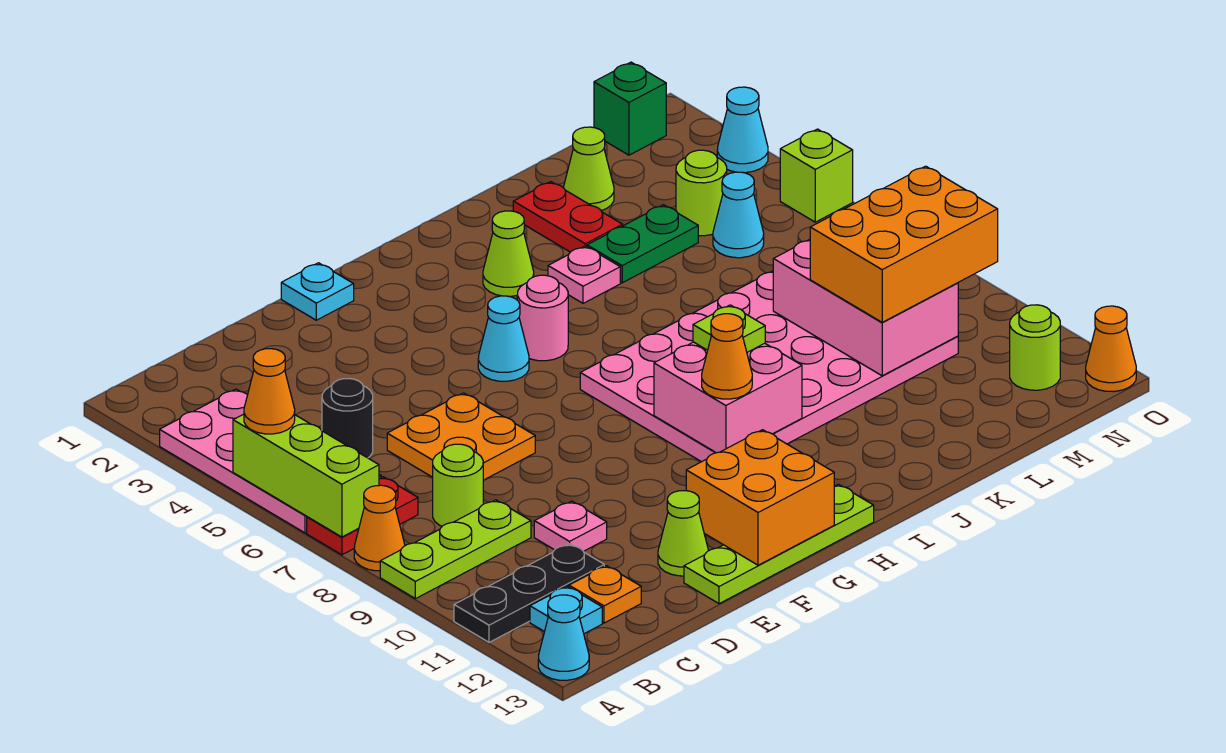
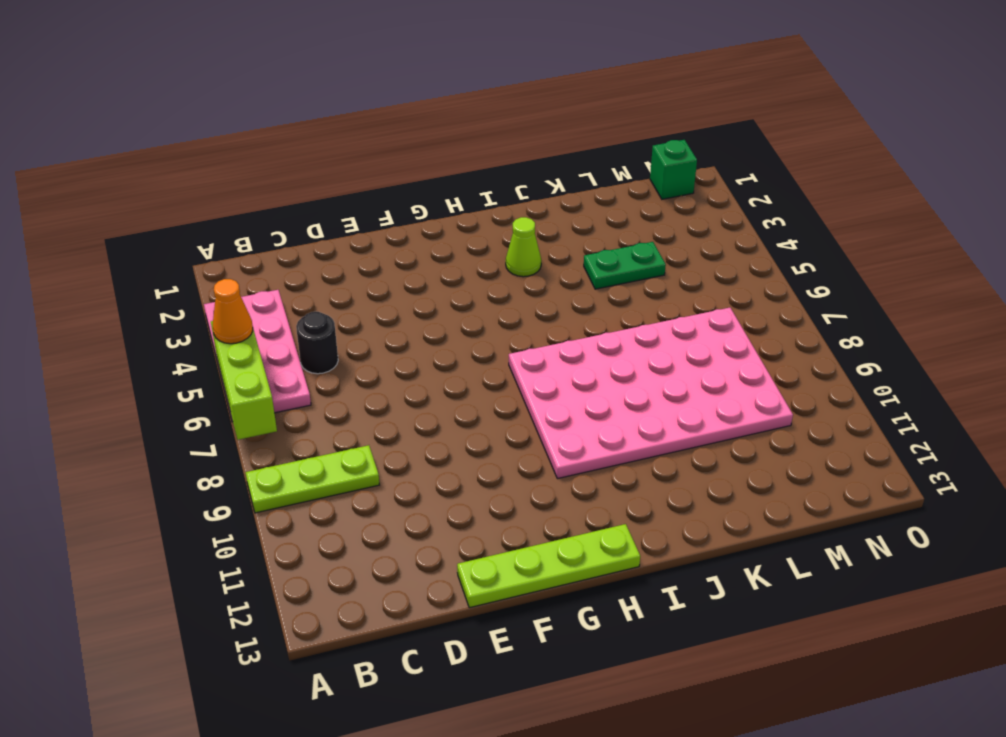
none -> red 1x2 plate [307,477,418,555]
none -> orange 1x1 cone [354,485,405,571]
none -> black 1x3 plate [454,544,604,642]
none -> cyan 1x1 cone [538,595,589,680]

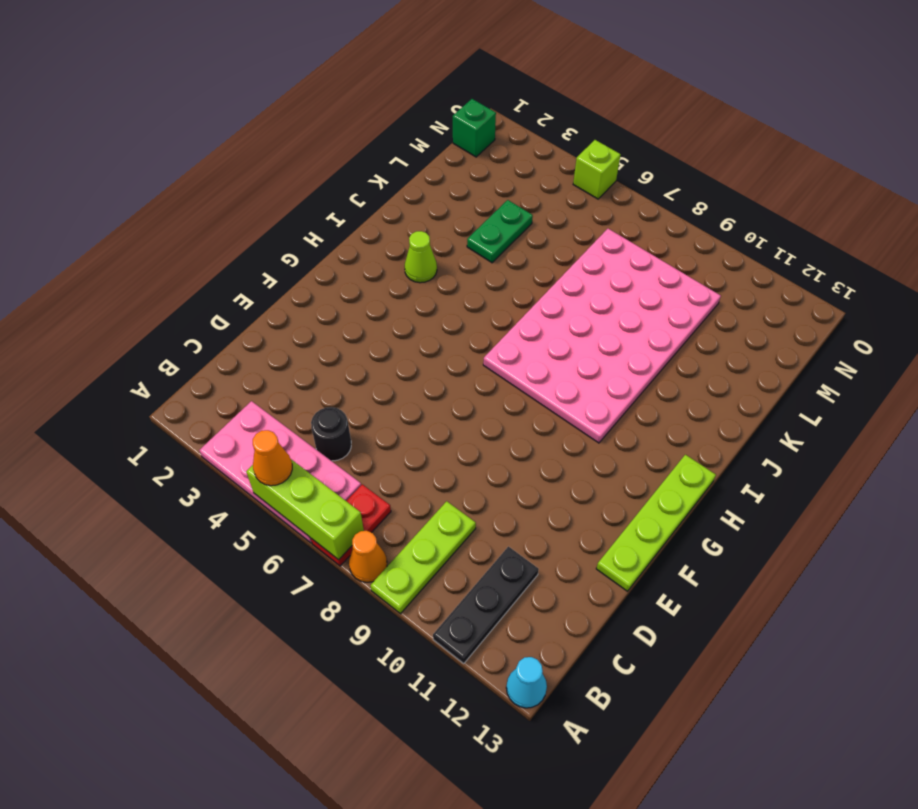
none -> cyan 1x1 plate [530,586,602,634]
none -> lime 1x1 round brick [433,444,483,526]
none -> orange 1x1 plate [569,566,641,623]
none -> orange 2x2 plate [387,393,535,480]

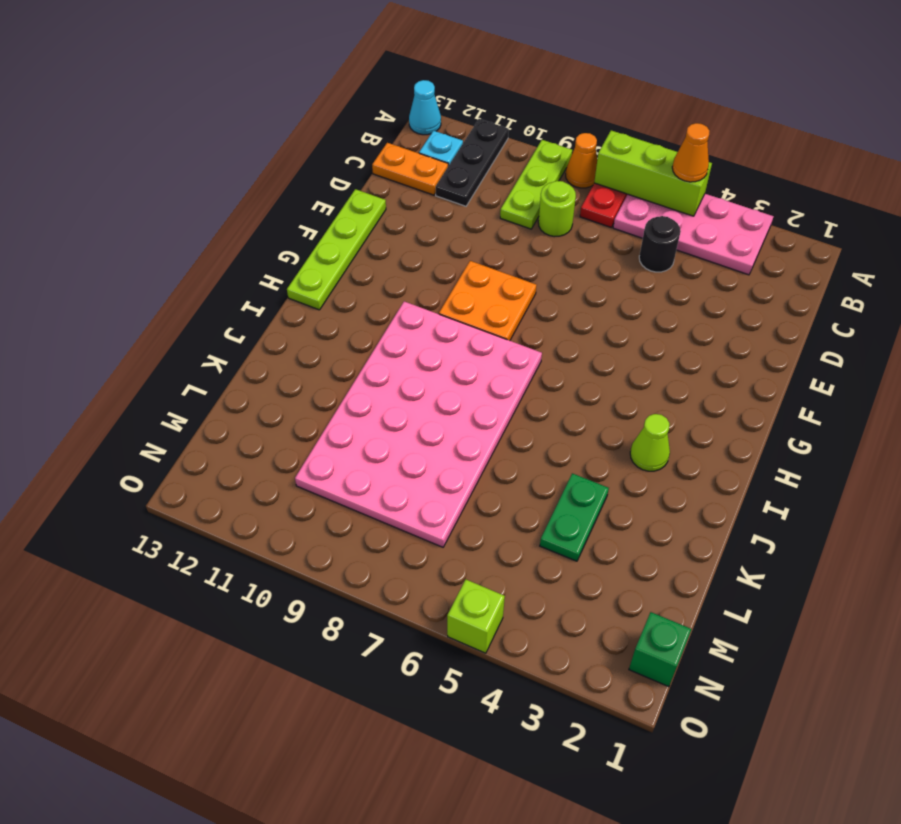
orange 1x2 plate [372,143,448,195] -> orange 1x1 plate [569,566,641,623]
orange 2x2 plate [439,261,537,341] -> orange 2x2 plate moved to [387,393,535,480]
none -> pink 1x1 plate [534,501,607,551]
none -> lime 1x1 cone [658,491,709,576]
none -> cyan 1x1 plate [281,263,354,320]
none -> cyan 1x1 cone [478,296,529,381]

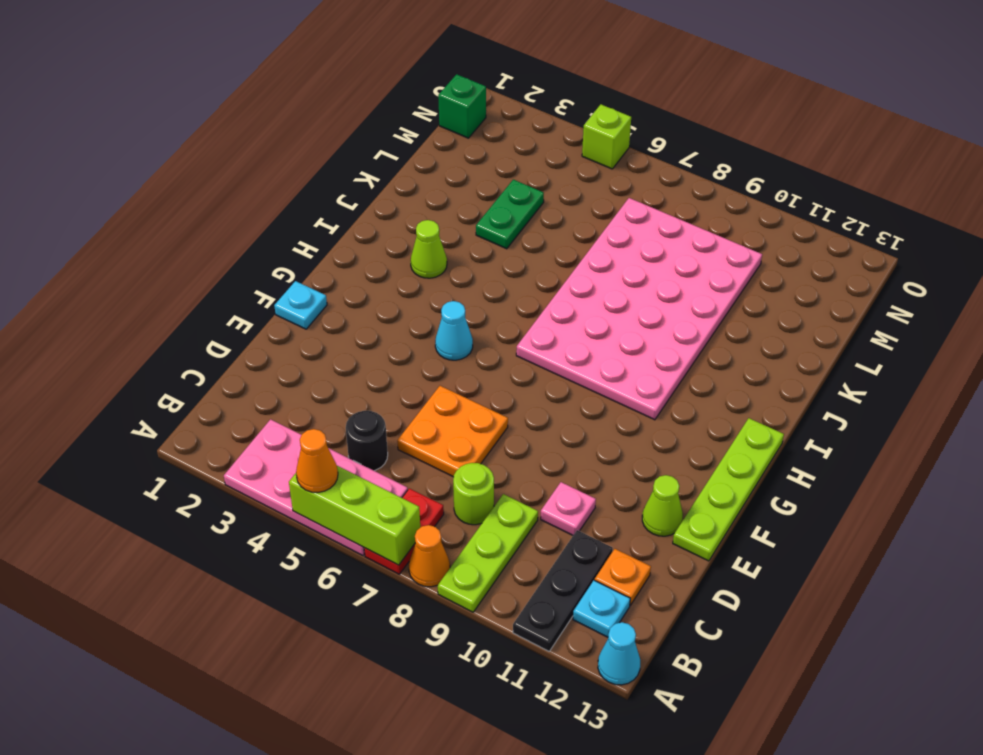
none -> pink 1x1 round brick [517,275,568,361]
none -> pink 1x1 plate [548,246,620,303]
none -> red 1x2 plate [513,182,623,252]
none -> lime 1x1 cone [564,127,614,211]

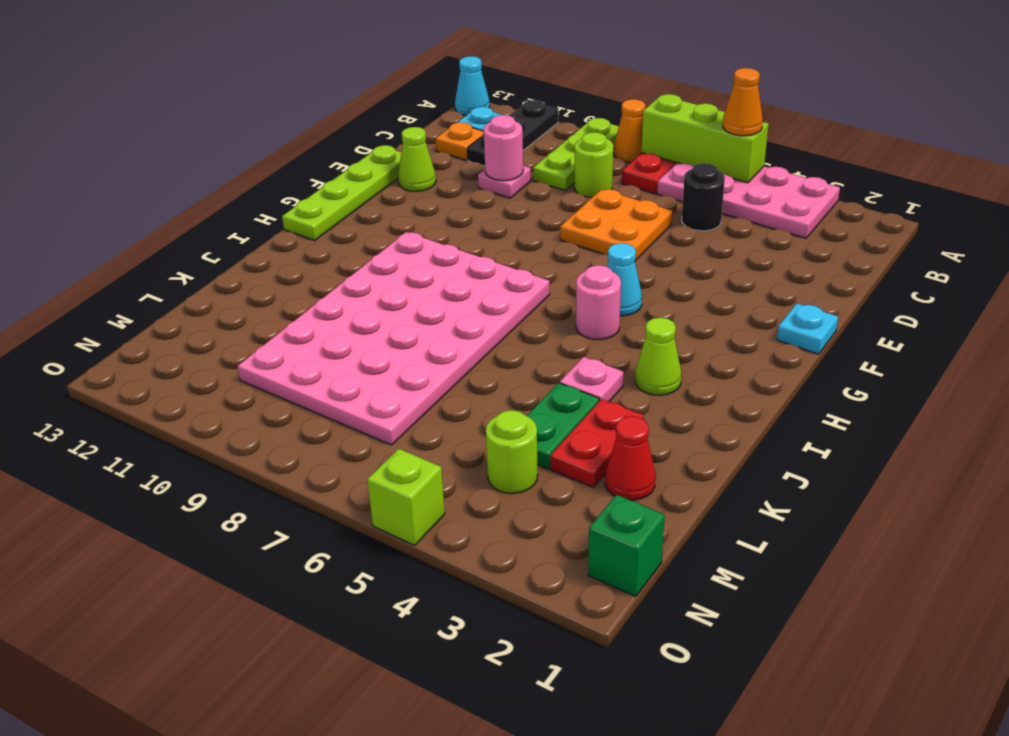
pink 1x1 round brick [484,115,523,181] -> none
red 1x2 plate [550,399,644,488] -> red 1x2 plate turned to [513,182,623,252]
red 1x1 cone [605,416,656,500] -> lime 1x1 cone [564,127,614,211]
none -> cyan 1x1 cone [713,172,764,258]
none -> lime 1x1 round brick [1010,305,1060,390]
none -> cyan 1x1 cone [717,87,768,173]
none -> orange 1x1 cone [1086,306,1136,392]

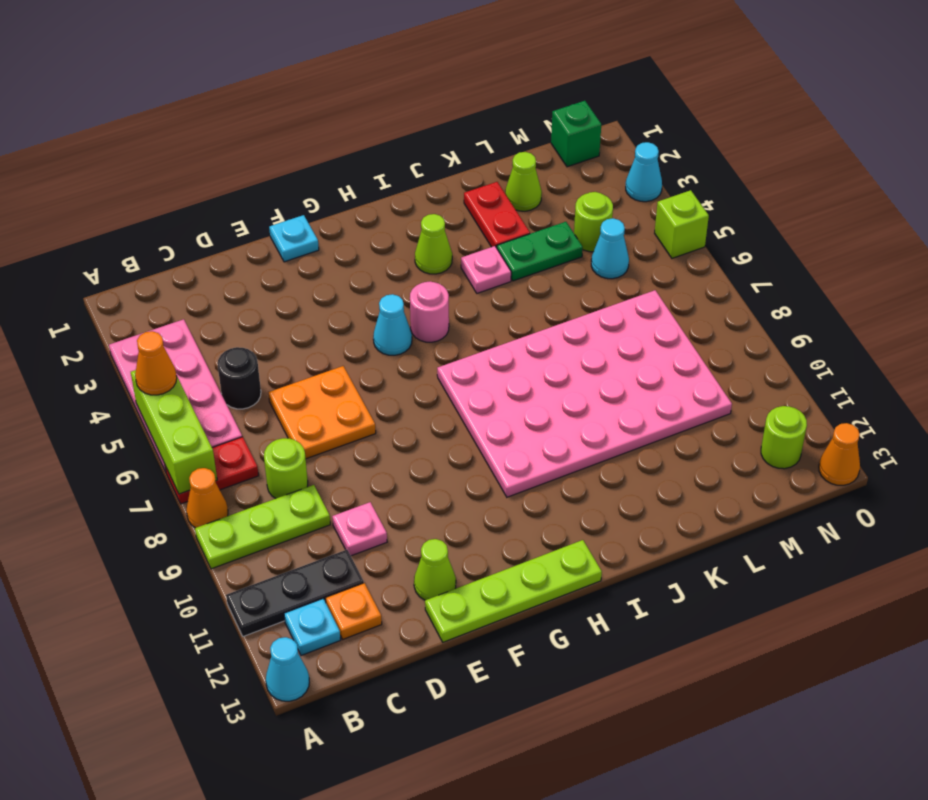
none -> orange 2x2 brick [686,430,834,565]
none -> pink 2x2 brick [654,342,802,453]
none -> pink 2x3 brick [773,239,958,376]
none -> orange 1x1 cone [702,314,752,399]

